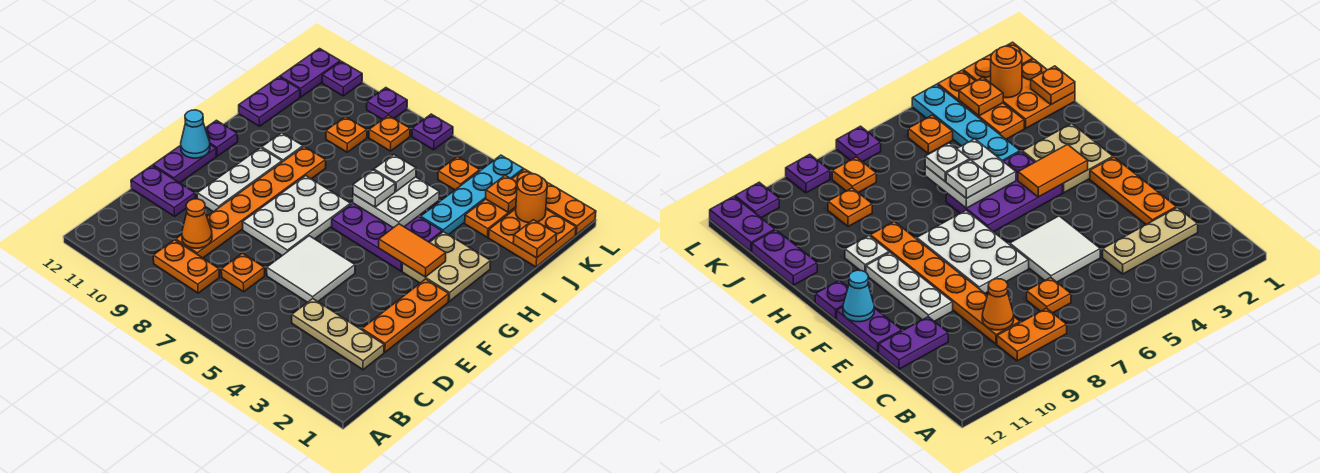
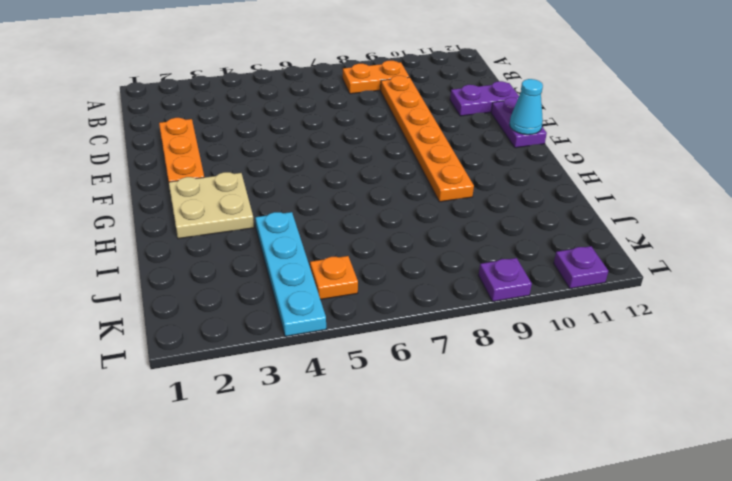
none -> tan 1x3 plate [292,299,384,370]
none -> orange 1x1 plate [221,253,265,292]
none -> white 2x2 tile [267,236,355,302]
none -> white 2x3 plate [242,176,351,256]

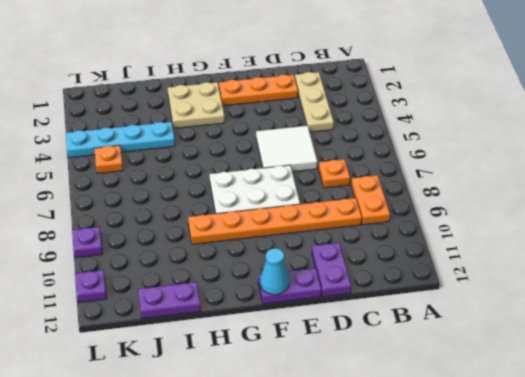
none -> white 1x3 plate [197,148,282,212]
none -> purple 2x3 plate [332,203,442,271]
none -> purple 1x1 plate [205,120,238,156]
none -> white 1x1 plate [262,133,303,162]

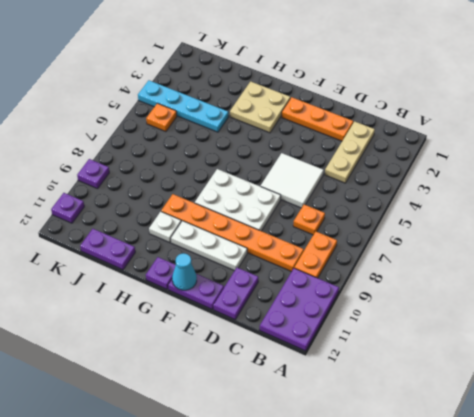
purple 2x3 plate [260,268,339,351] -> purple 2x3 plate moved to [332,203,442,271]
none -> orange 2x2 plate [489,209,576,267]
none -> orange 1x3 plate [465,169,533,237]
none -> orange 1x1 plate [326,117,367,152]
none -> orange 1x1 plate [369,115,410,151]

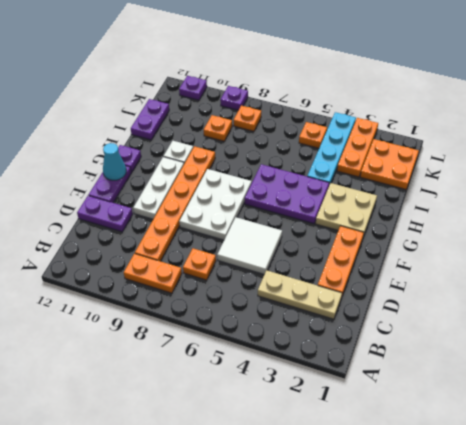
none -> purple 1x2 plate [280,49,340,97]
none -> orange 1x2 plate [546,183,596,235]
none -> purple 1x1 plate [412,114,453,150]
none -> orange 1x1 cone [182,199,212,248]

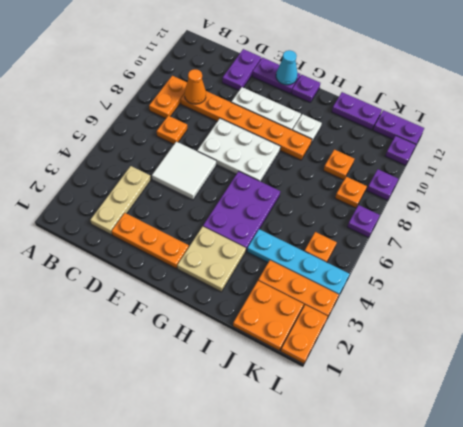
none -> orange 1x2 tile [379,224,446,277]
none -> white 2x2 plate [353,177,439,228]
none -> orange 1x1 plate [513,220,557,258]
none -> orange 1x1 round brick [516,174,547,223]

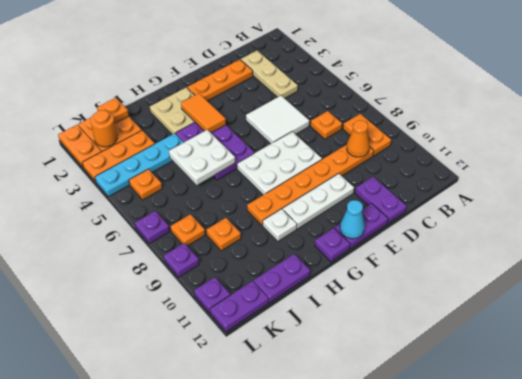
none -> orange 1x1 plate [485,175,518,212]
none -> white 1x1 plate [353,170,395,207]
none -> white 1x1 plate [374,155,416,191]

